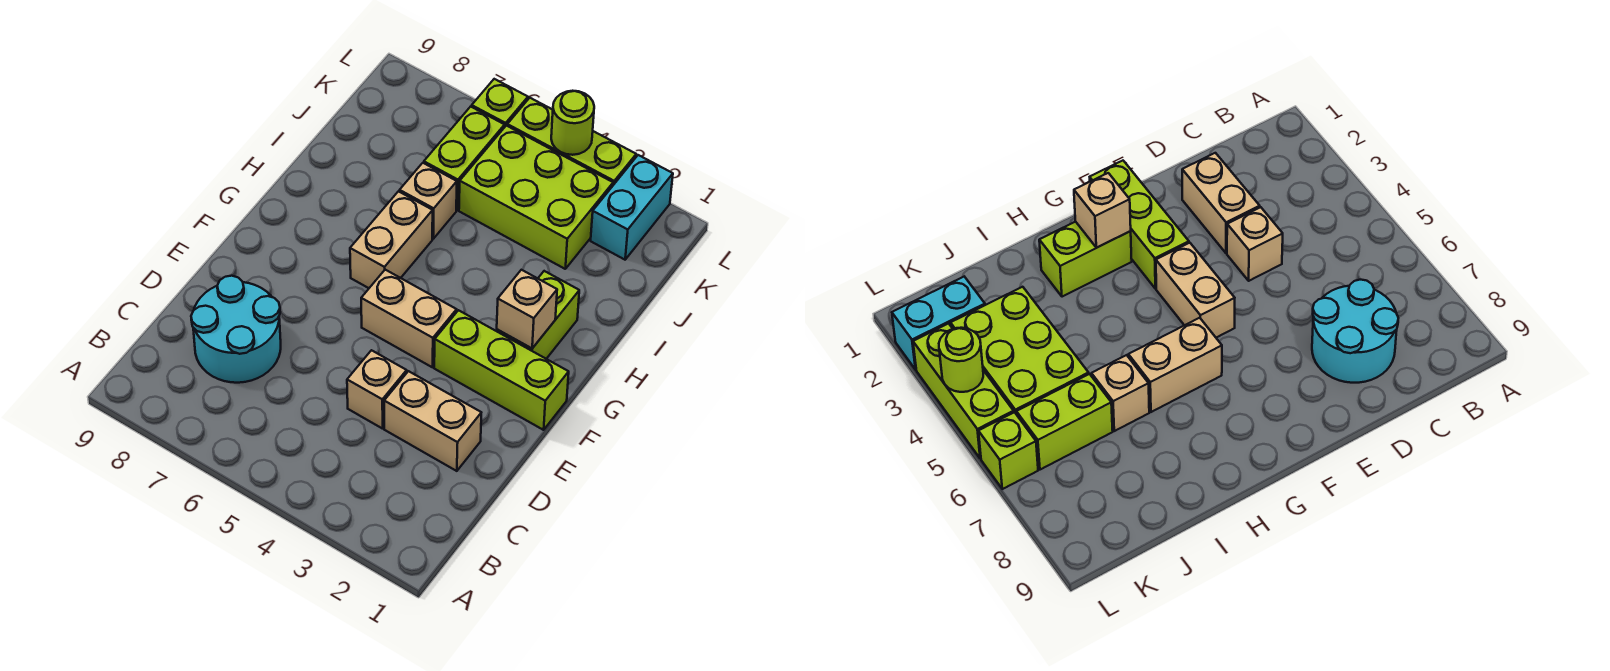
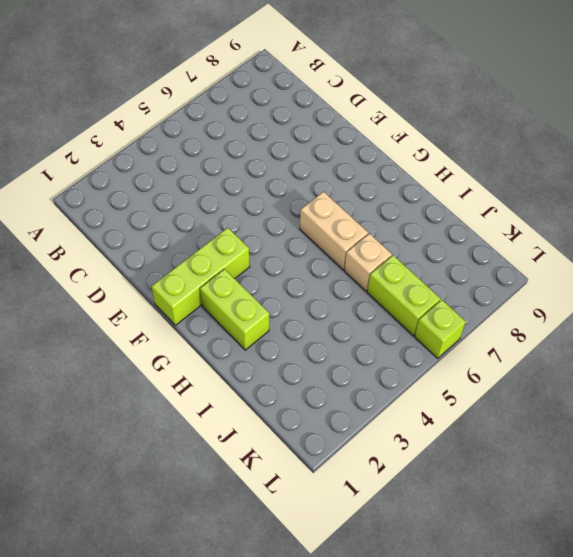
none -> cyan 2x2 round brick [191,276,281,383]
none -> tan 1x2 brick [384,371,481,471]
none -> tan 1x1 brick [347,350,407,429]

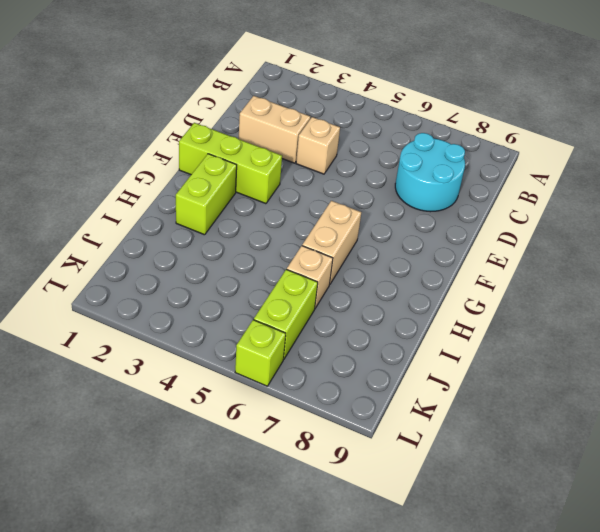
none -> tan 1x2 brick [361,270,457,367]
none -> lime 2x3 brick [459,126,613,269]
none -> cyan 1x2 brick [591,155,673,260]

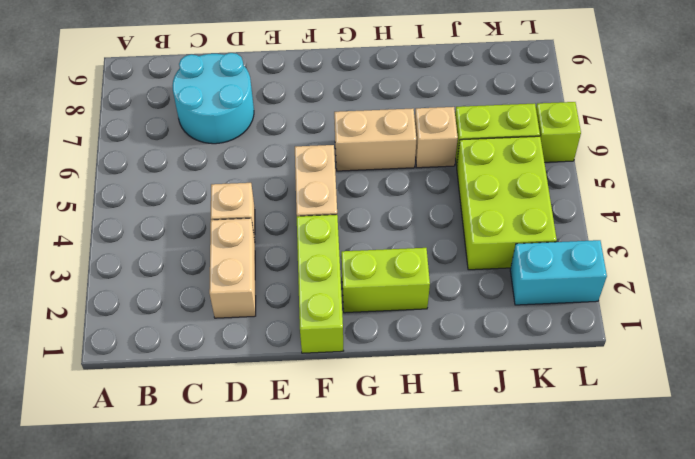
none -> lime 1x3 brick [507,98,636,185]
none -> tan 1x1 brick [497,270,557,348]
none -> lime 1x1 round brick [551,91,594,155]

